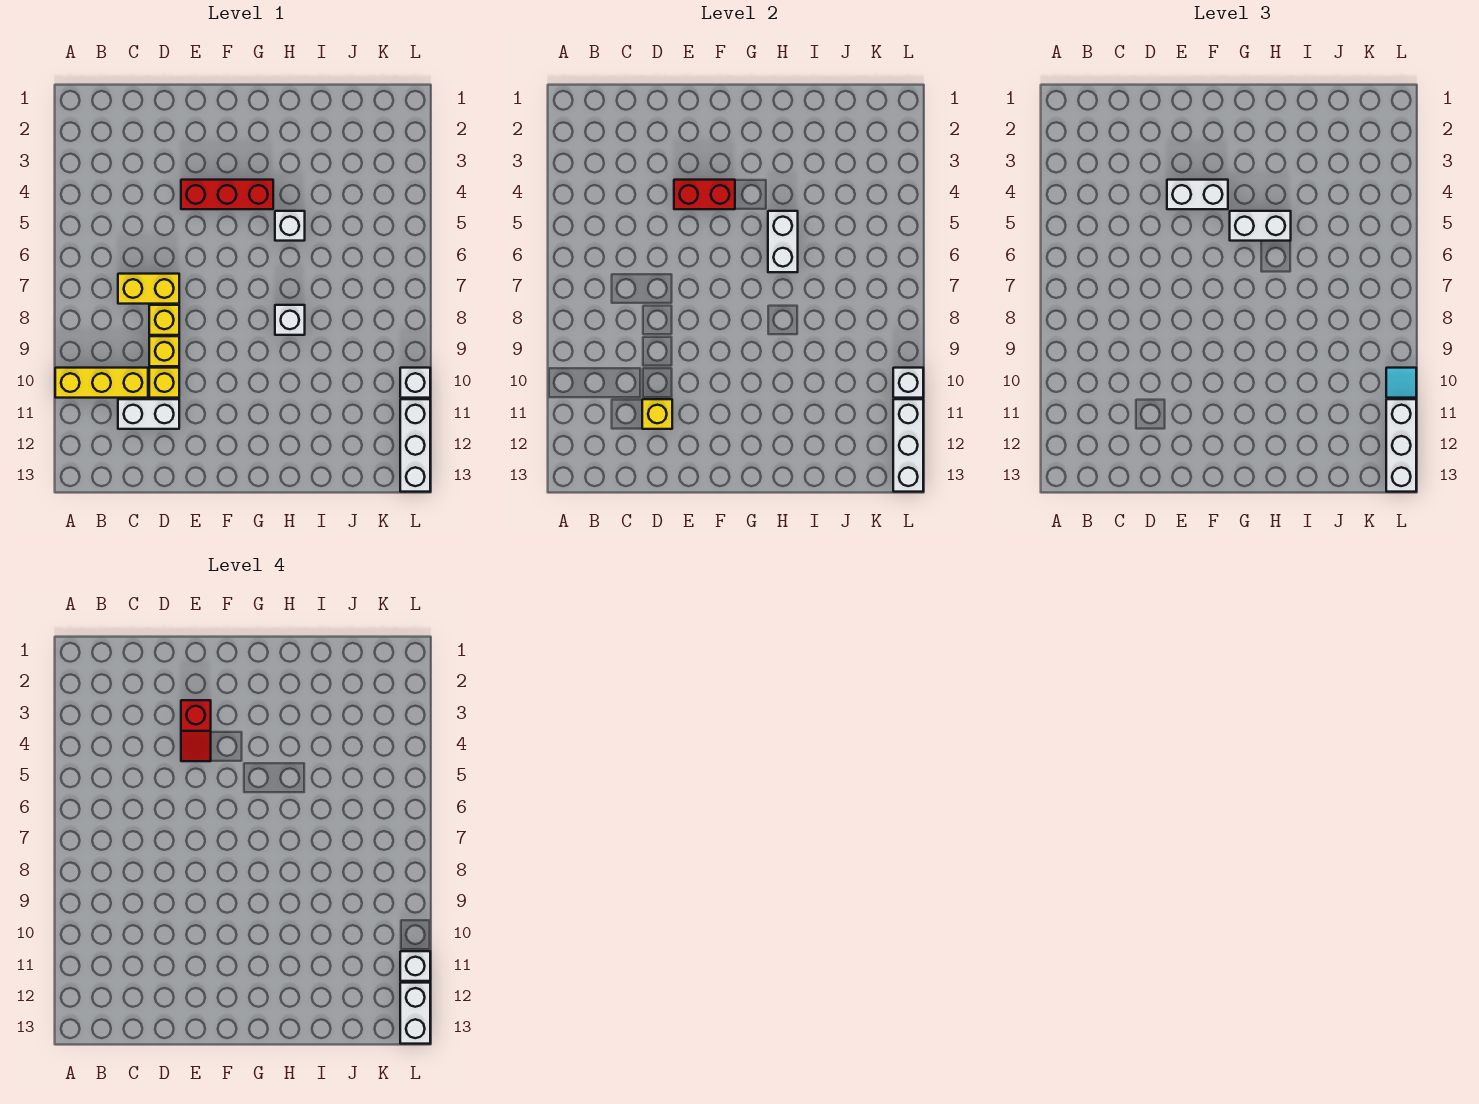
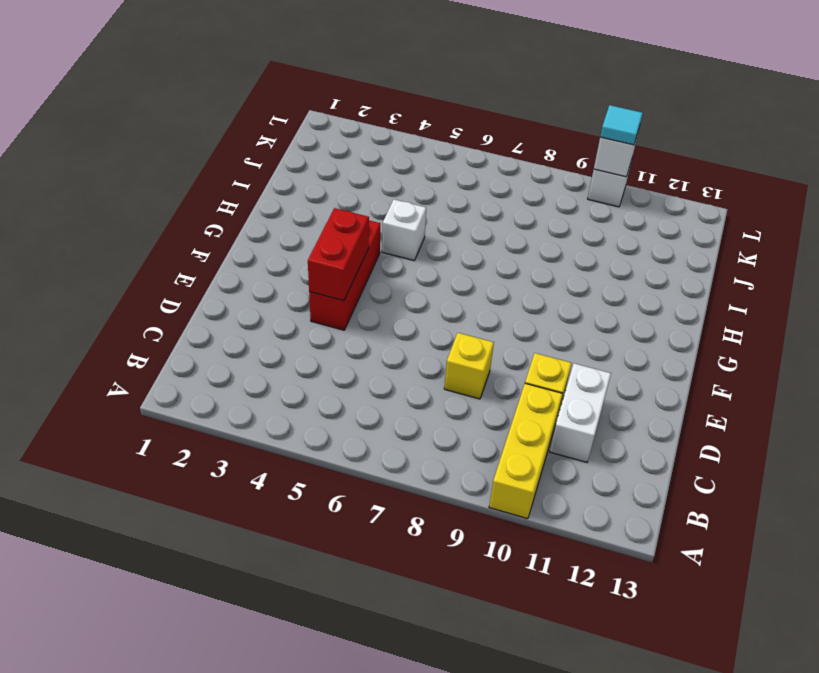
none -> yellow 1x2 brick [118,274,179,304]
none -> yellow 1x1 brick [149,336,179,366]
none -> white 1x1 brick [275,305,305,335]

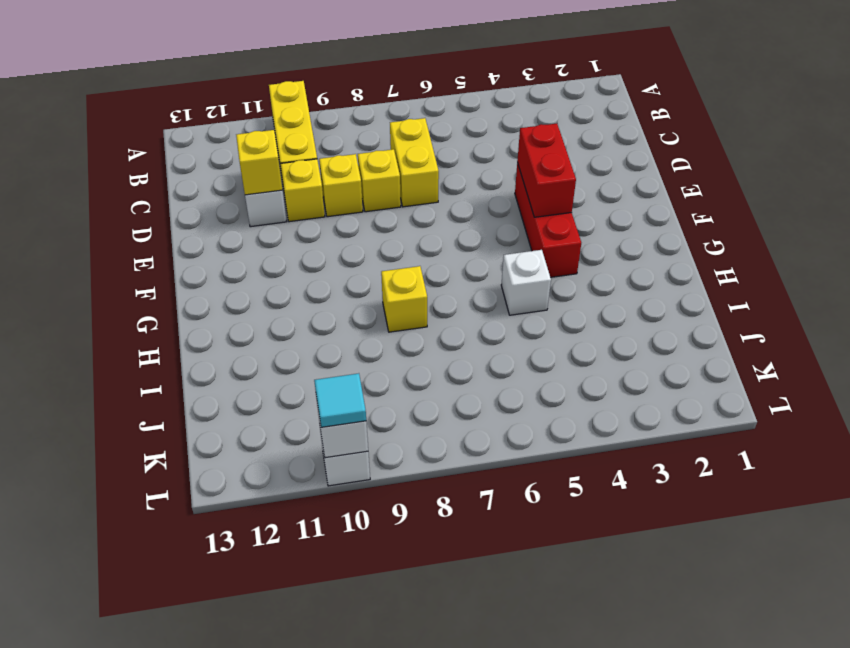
yellow 1x1 brick [381,266,427,332] -> white 1x1 brick [275,305,305,335]
none -> white 1x3 brick [400,399,430,492]
none -> white 1x2 brick [768,211,798,272]
none -> white 1x3 brick [893,399,923,492]

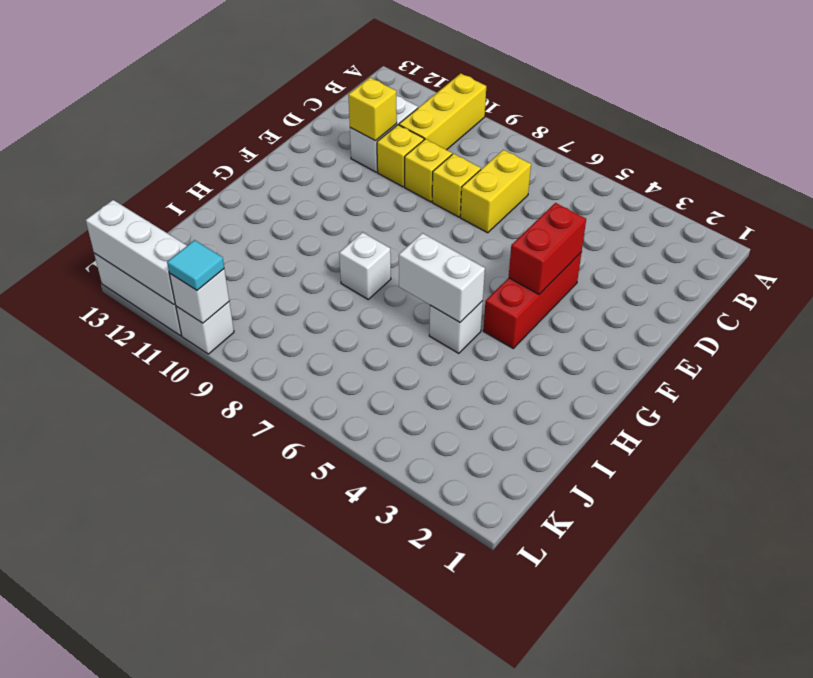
none -> white 1x2 brick [1167,180,1228,209]
none -> white 1x2 brick [1230,211,1291,241]
none -> white 1x3 brick [1386,399,1416,492]

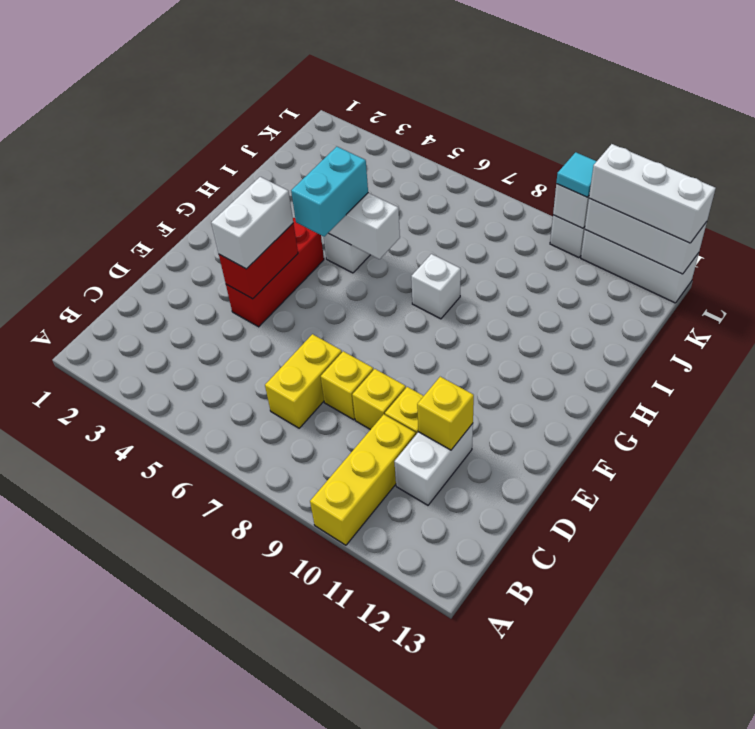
cyan 1x2 brick [291,147,368,237] -> white 1x2 brick [1230,211,1291,241]
none -> red 1x2 slope [181,700,211,761]
none -> white 1x1 brick [400,951,430,981]
none -> white 1x2 brick [400,983,430,1044]

